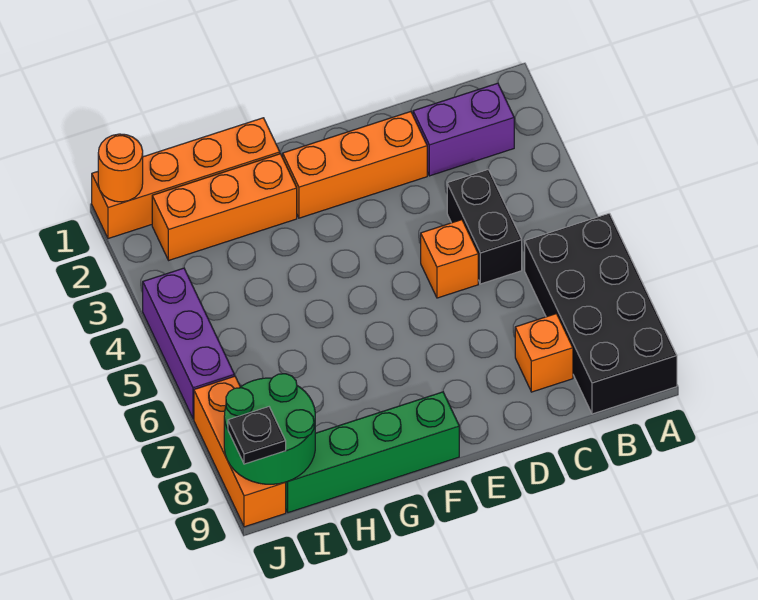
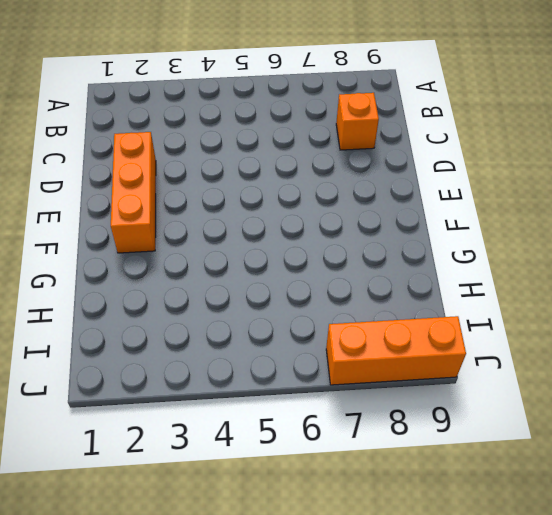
none -> black 2x4 brick [525,213,677,414]
none -> purple 1x2 brick [413,83,514,176]
none -> black 1x2 brick [447,169,522,284]

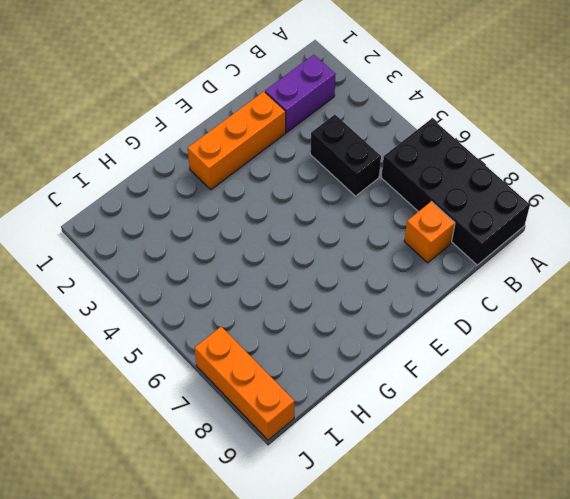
none -> orange 1x1 brick [421,220,478,298]
none -> green 1x4 brick [285,392,459,513]
none -> orange 1x4 brick [92,118,280,239]

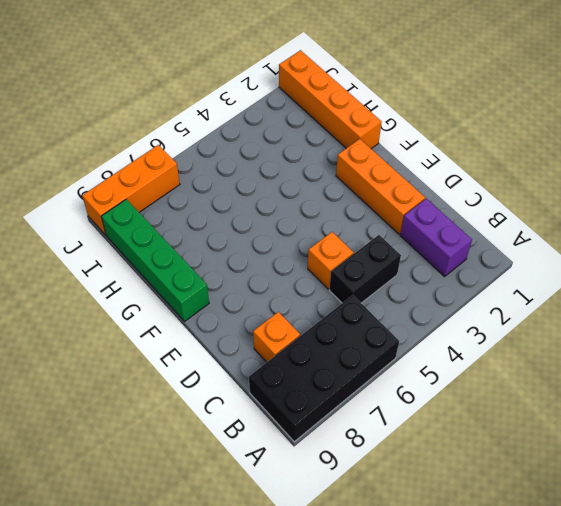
none -> orange 1x3 brick [152,154,297,260]
none -> purple 1x3 brick [143,268,234,419]
none -> green 2x2 round brick [224,374,315,484]

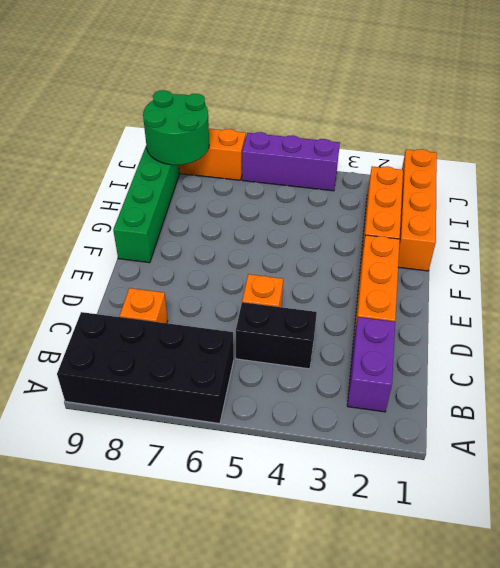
none -> orange 1x1 round brick [98,134,143,202]
none -> black 1x1 plate [228,407,286,464]

